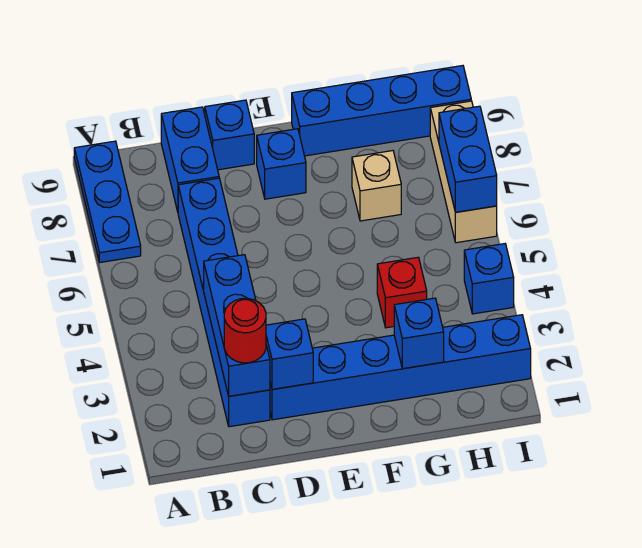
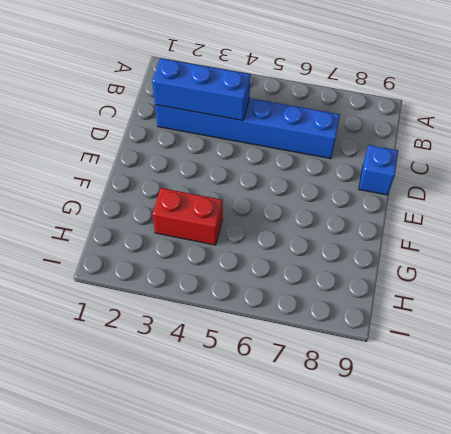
red 1x2 brick [152,188,223,245] -> red 1x1 brick [377,257,427,328]
none -> blue 1x3 plate [74,141,141,262]
none -> blue 1x2 brick [161,107,219,212]
none -> blue 1x6 brick [270,315,531,420]

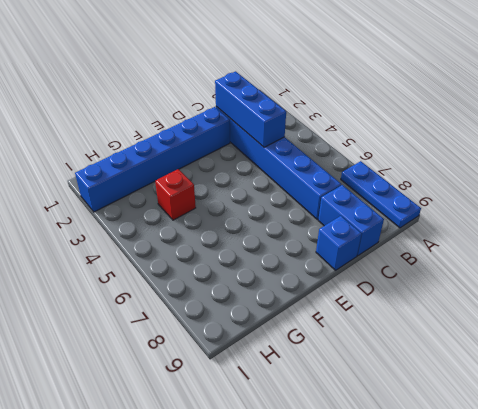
none -> blue 1x1 brick [257,129,306,199]
none -> blue 1x4 brick [292,66,471,156]
none -> tan 1x1 brick [352,151,401,221]

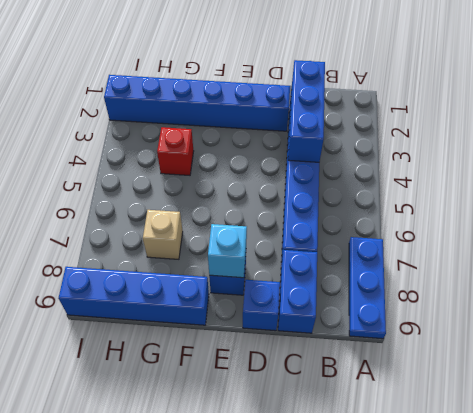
cyan 1x1 brick [208,224,247,278] -> none
none -> blue 1x1 brick [464,244,514,314]
none -> tan 1x3 brick [430,101,497,243]
none -> blue 1x1 brick [266,319,313,389]

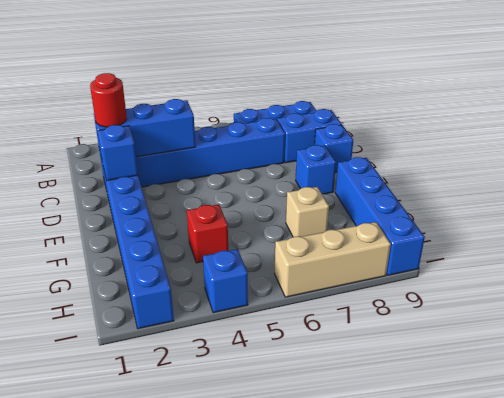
none -> blue 1x1 brick [394,298,444,369]
none -> blue 1x2 brick [439,106,497,212]

